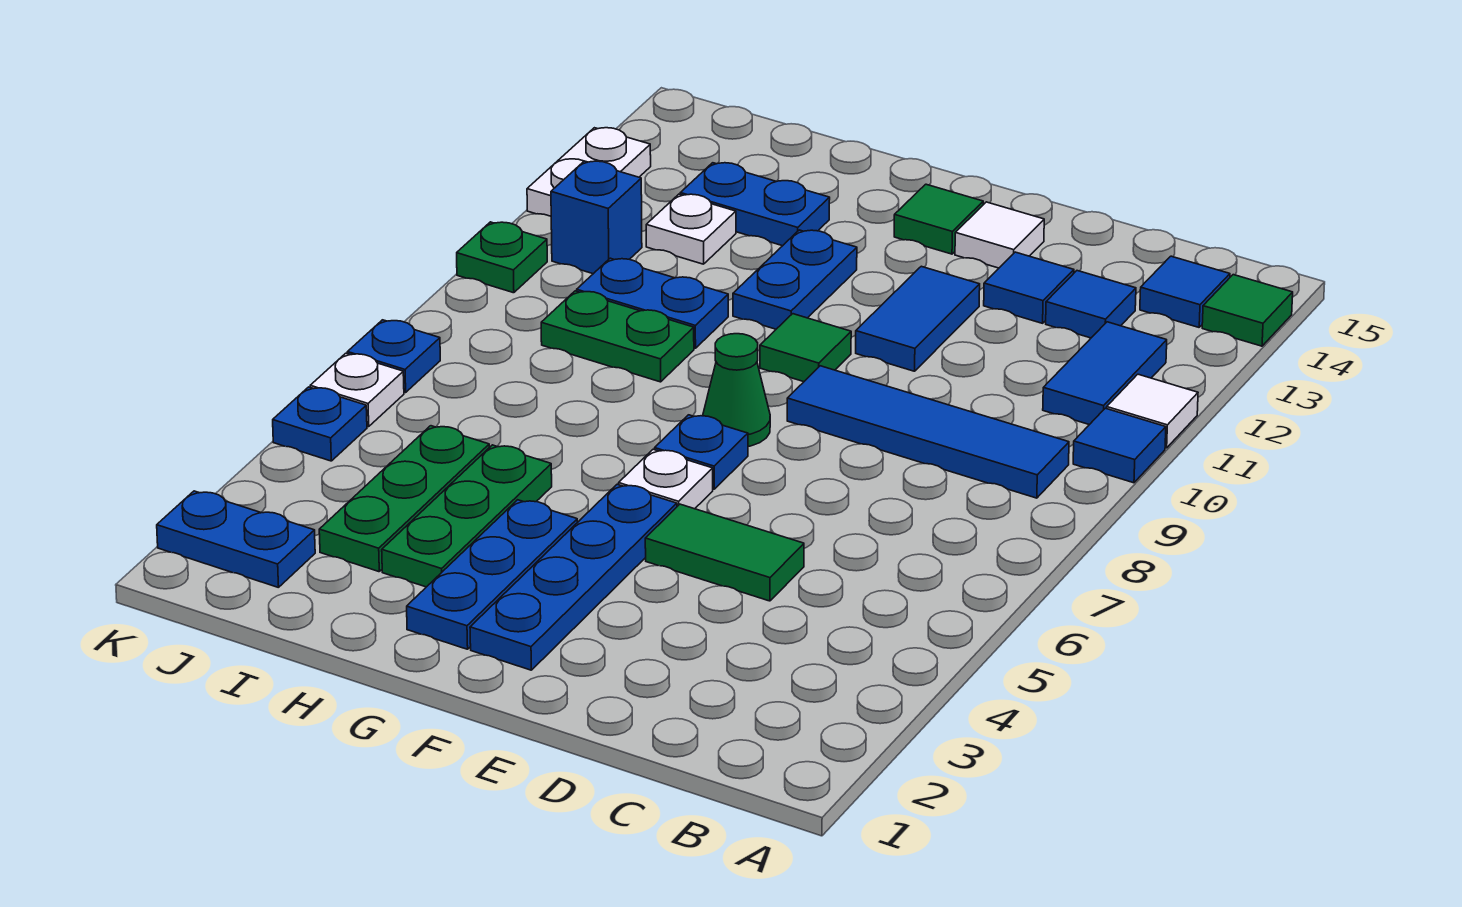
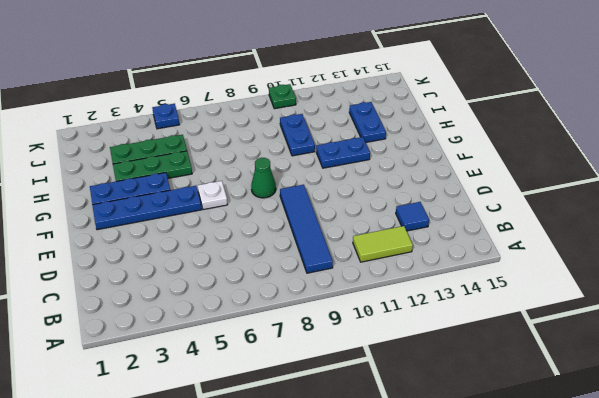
lime 1x2 tile [353,226,413,262] -> blue 1x2 tile [1043,322,1167,425]
none -> blue 1x1 tile [1073,408,1166,483]
none -> white 1x1 tile [1107,374,1198,448]
none -> green 1x1 tile [1202,275,1293,346]
none -> blue 1x1 tile [1140,256,1230,327]

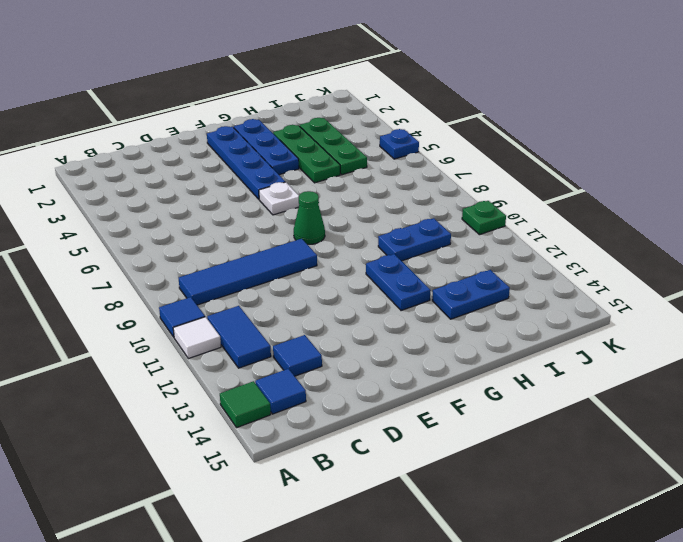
none -> green 1x2 tile [645,504,804,601]
none -> blue 1x1 tile [984,252,1074,323]
none -> blue 1x2 tile [856,266,980,371]
none -> white 1x1 tile [955,202,1044,268]

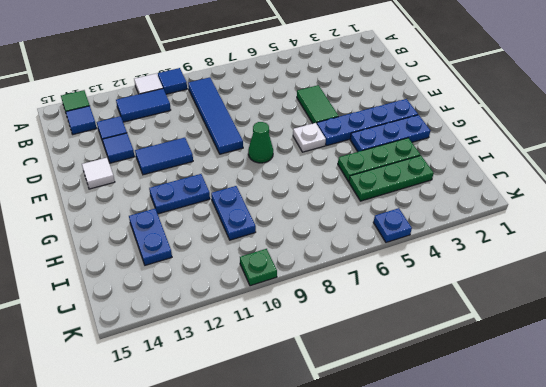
none -> blue 1x1 plate [655,415,748,489]
none -> green 1x1 tile [760,314,851,382]
none -> green 1x1 tile [894,184,983,254]
none -> green 1x2 plate [541,291,694,382]

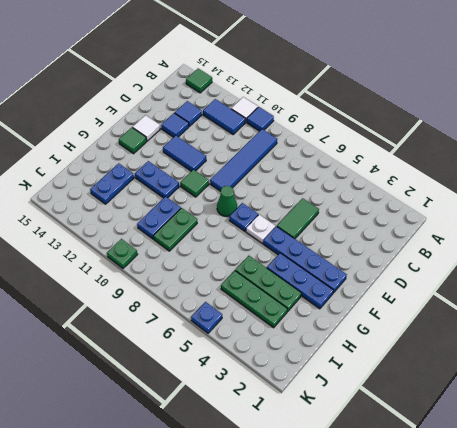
none -> blue 1x1 tile [1140,256,1230,327]
none -> white 1x1 plate [646,194,736,264]
none -> blue 1x2 plate [157,491,315,588]
none -> blue 1x1 brick [551,161,642,274]

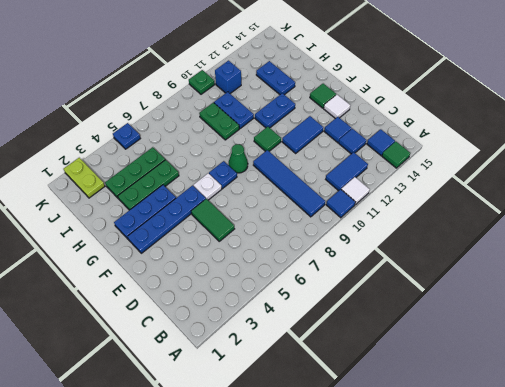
lime 1x2 plate [64,158,105,198] -> blue 1x2 plate [157,491,315,588]
none -> white 1x1 plate [646,194,736,264]
none -> white 1x1 plate [310,353,404,427]
none -> blue 1x1 plate [348,320,440,392]
none -> white 1x2 plate [527,128,651,216]

